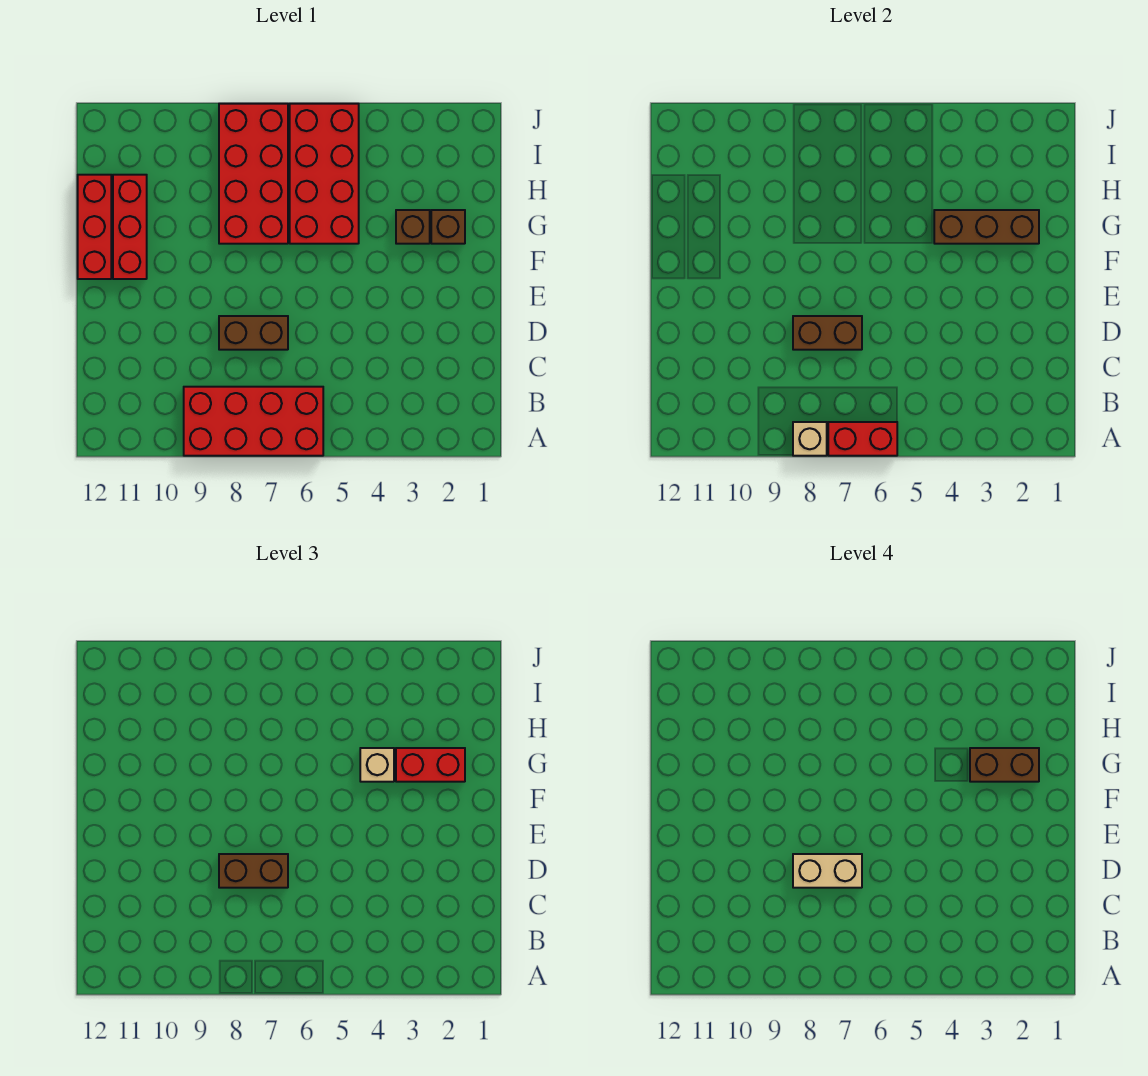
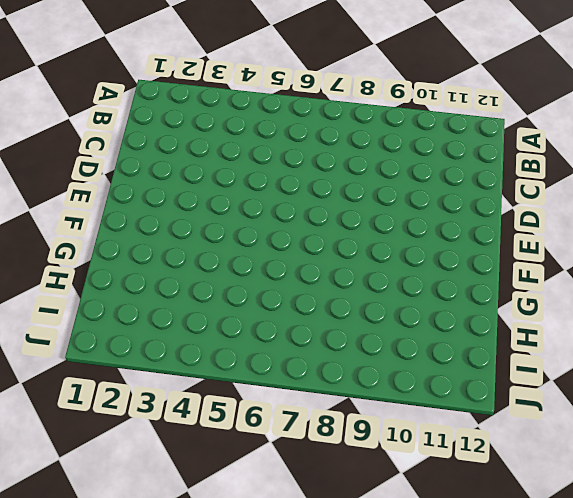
none -> red 2x4 brick [184,387,323,456]
none -> brown 1x2 brick [219,316,288,350]
none -> red 1x3 brick [113,175,147,279]

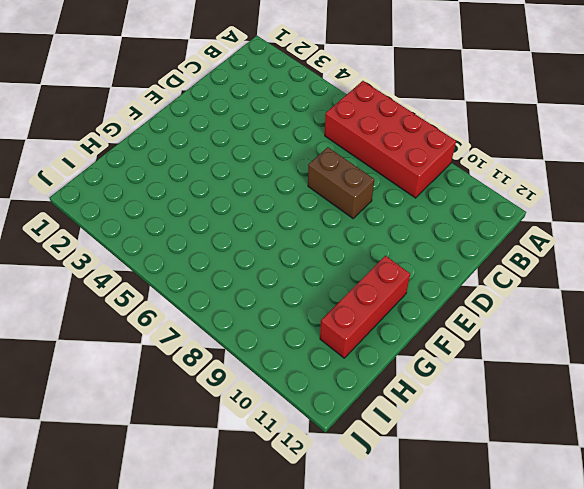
none -> red 1x3 brick [78,175,111,279]
none -> brown 1x1 brick [431,210,465,244]
none -> brown 1x1 brick [396,210,430,244]

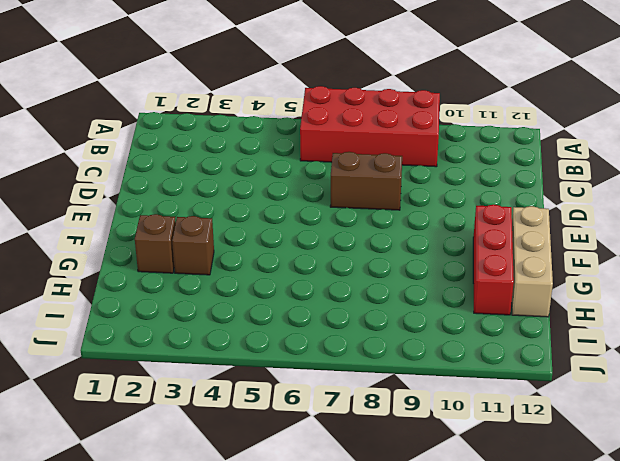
tan 1x3 brick [512,206,553,317] -> red 1x3 brick [78,175,111,279]
none -> red 2x4 brick [290,104,359,244]
none -> red 2x4 brick [219,104,288,244]
none -> red 1x2 brick [828,422,897,456]

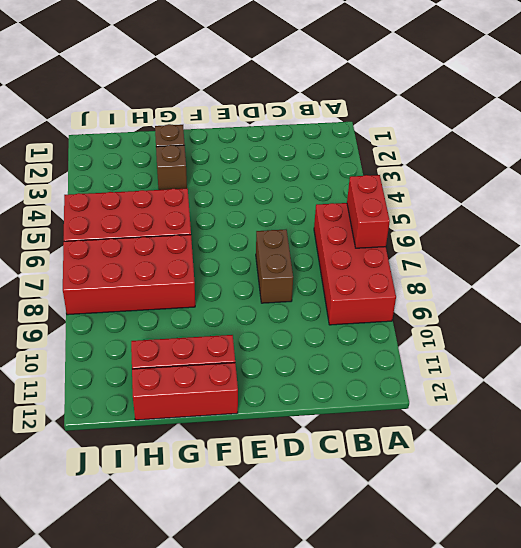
none -> tan 1x1 brick [793,422,827,456]
none -> brown 1x2 brick [793,316,862,350]
none -> brown 1x3 brick [934,210,1039,244]

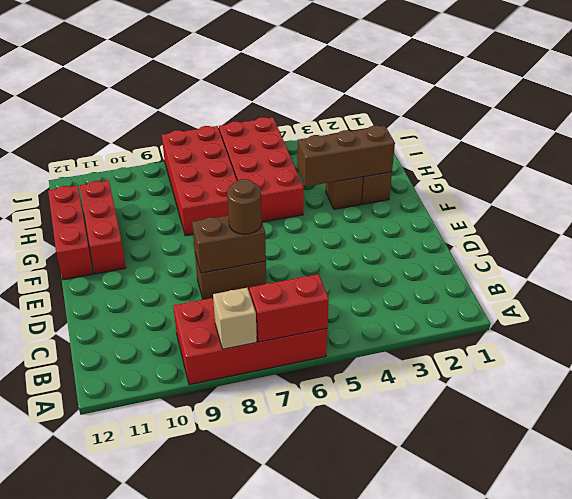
brown 1x1 round brick [227,179,262,234] -> brown 1x2 brick [219,854,288,888]
none -> red 1x2 brick [396,748,465,782]
none -> tan 1x1 brick [360,748,394,782]
none -> tan 1x2 brick [793,854,862,888]

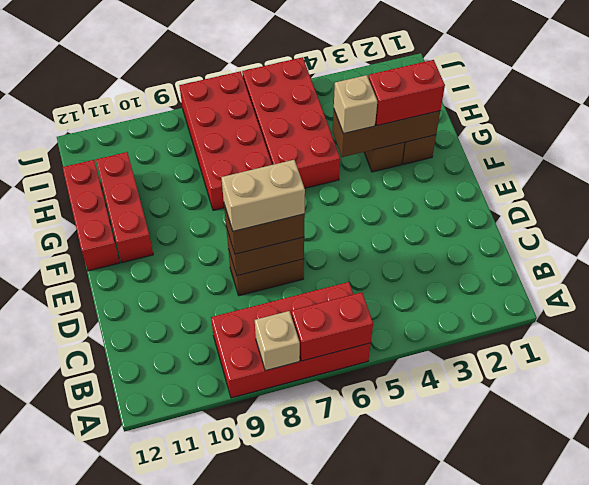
none -> brown 1x2 brick [970,748,1039,782]

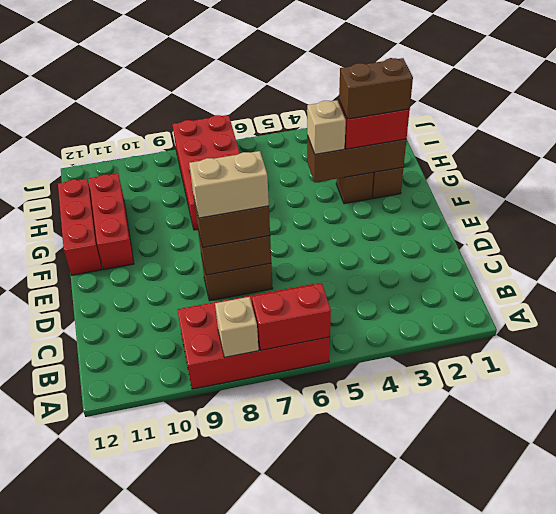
none -> red 2x4 brick [290,104,359,244]

